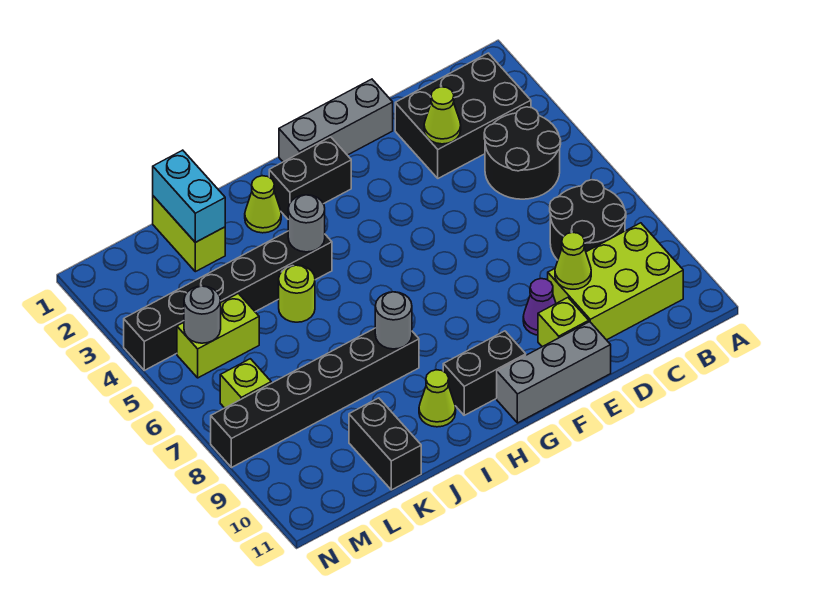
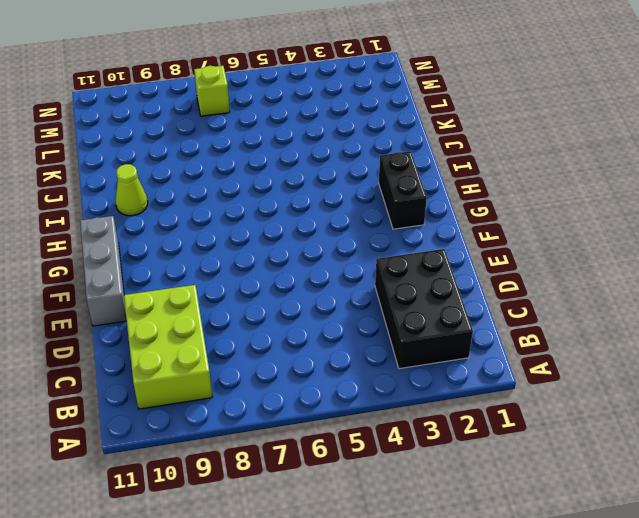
none -> black 2x2 round brick [484,107,561,199]
none -> black 2x2 round brick [550,180,626,260]
none -> grey 1x3 brick [279,79,393,162]

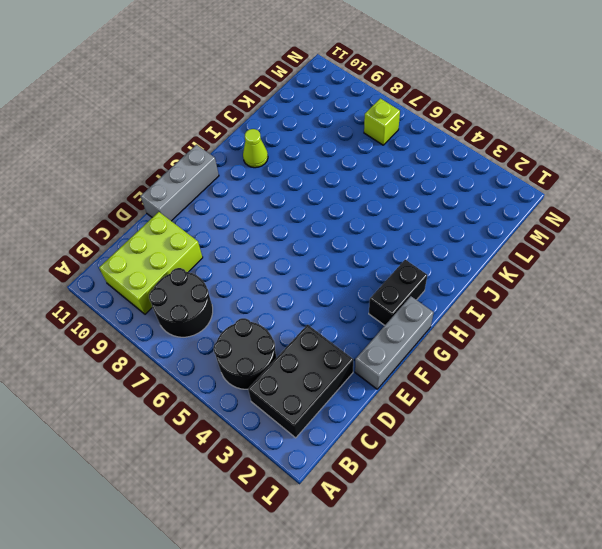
none -> purple 1x1 cone [523,279,556,335]
none -> lime 1x1 brick [538,298,589,347]
none -> black 1x2 brick [443,331,526,415]

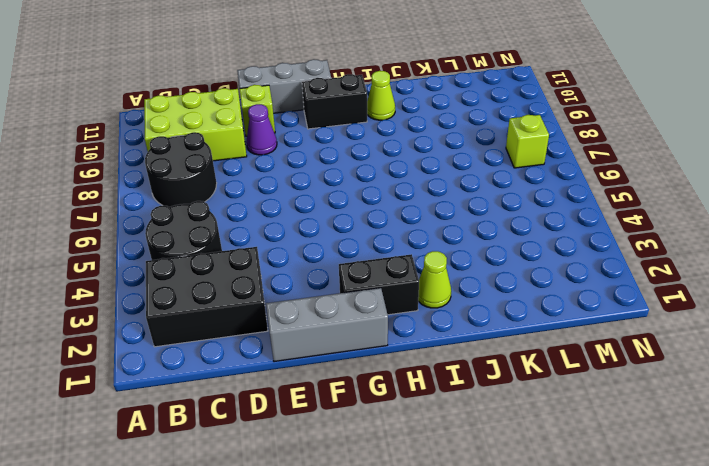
none -> black 1x6 brick [124,231,332,370]
none -> black 1x6 brick [211,328,419,468]
none -> lime 1x1 round brick [279,265,315,322]

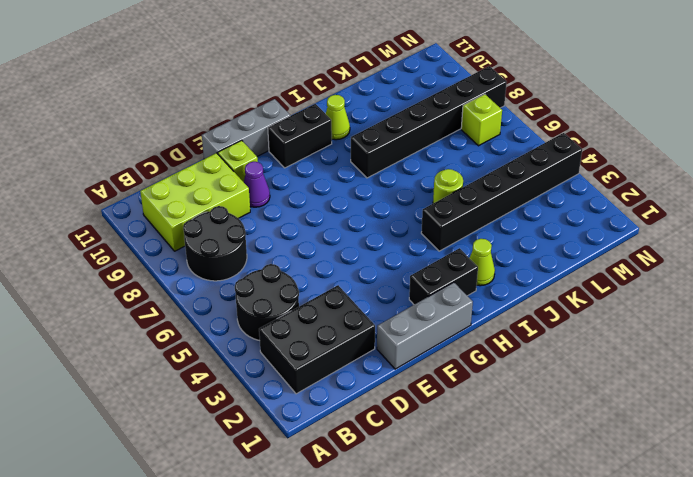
none -> lime 1x2 brick [153,196,225,272]
none -> black 1x2 brick [349,398,421,490]
none -> lime 1x2 brick [177,293,259,378]

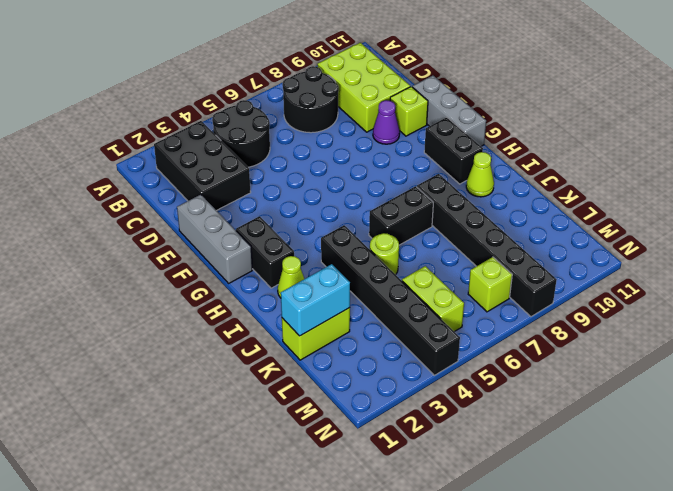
black 1x2 brick [369,186,433,245] -> black 1x2 brick moved to [349,398,421,490]
none -> lime 1x1 cone [424,87,461,144]
none -> lime 1x1 cone [555,232,591,289]
none -> grey 1x1 round brick [288,195,325,252]

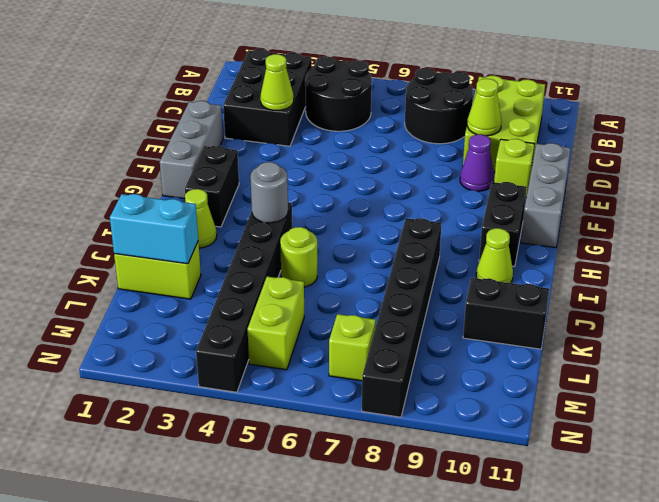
none -> grey 1x1 round brick [375,292,412,349]
none -> grey 1x1 round brick [184,286,221,343]

